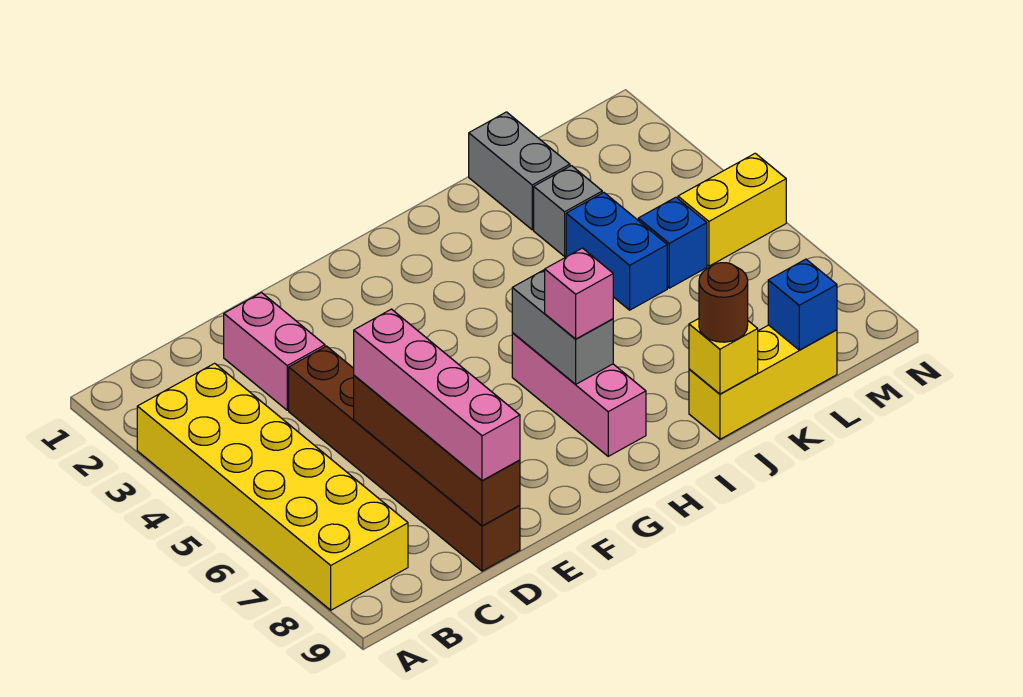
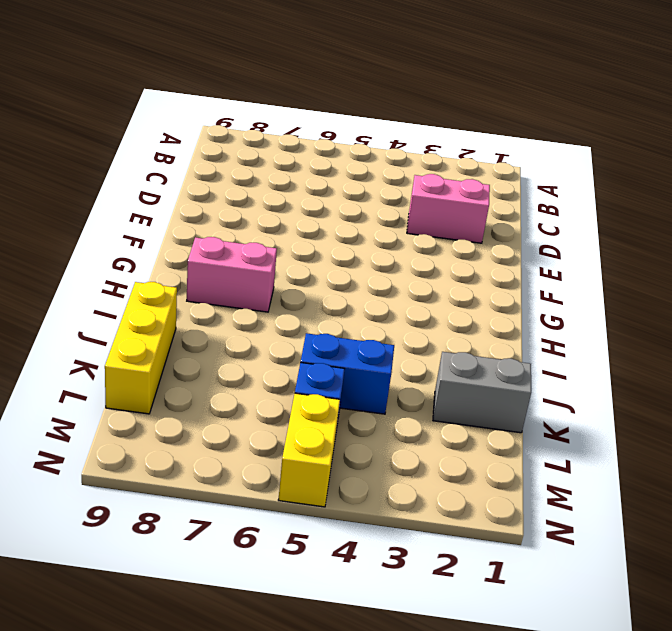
pink 1x2 brick [187,237,277,312] -> pink 1x3 brick [512,333,646,456]
none -> yellow 2x6 brick [137,363,408,610]
none -> brown 1x6 brick [289,346,520,571]
none -> grey 1x1 brick [534,166,602,256]

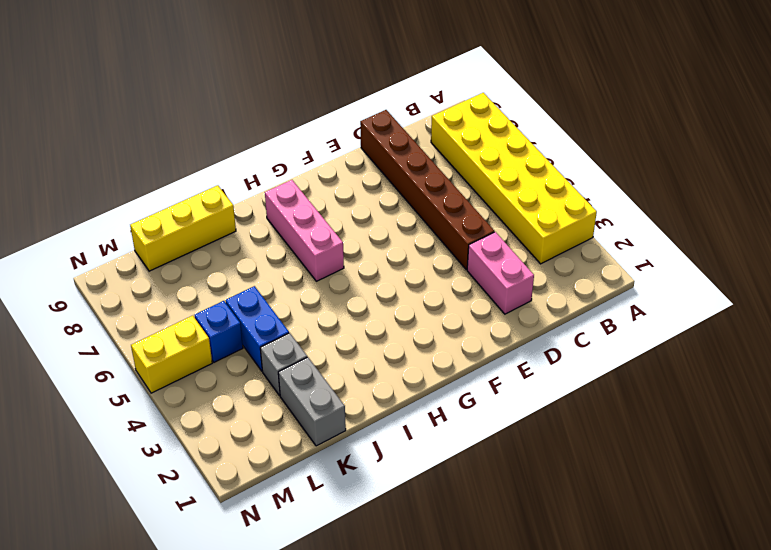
none -> brown 1x4 brick [354,375,520,526]
none -> grey 1x2 brick [512,270,613,384]
none -> yellow 1x1 brick [689,319,758,394]

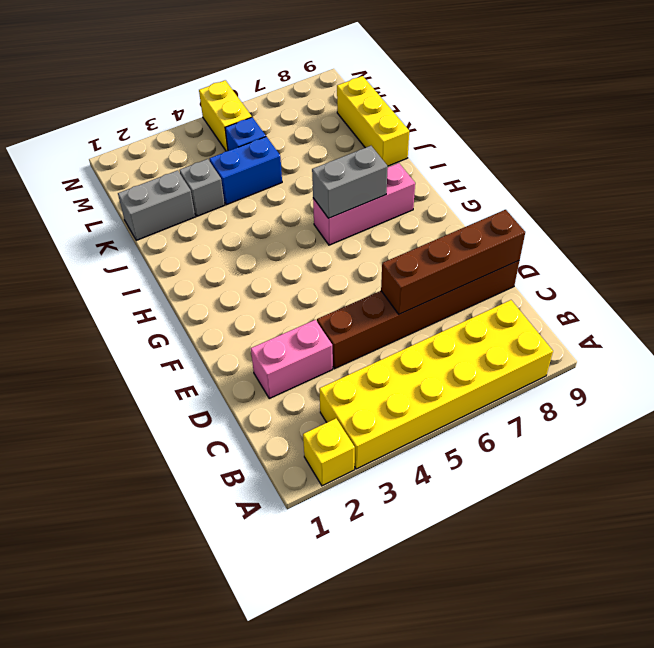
yellow 1x1 brick [303,419,355,486] -> yellow 1x1 brick moved to [689,319,758,394]
none -> blue 1x1 brick [768,259,837,350]
none -> pink 1x4 brick [354,309,520,481]
none -> pink 1x1 brick [545,248,613,339]

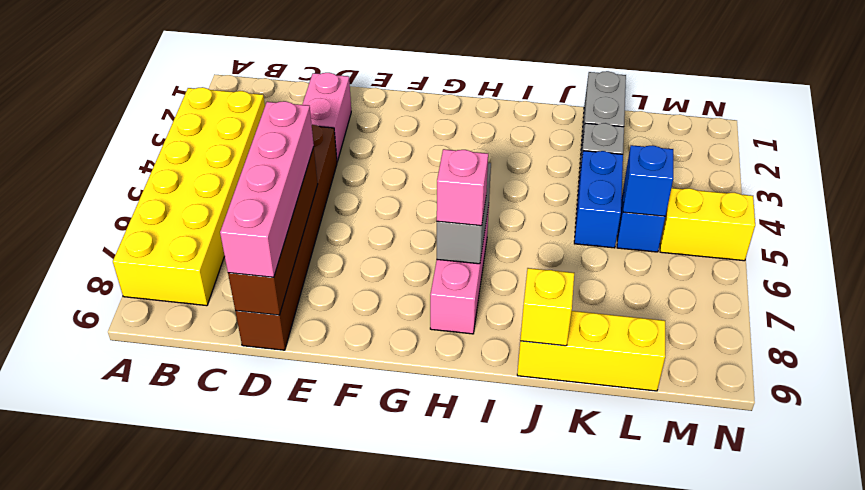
blue 1x1 brick [623,145,673,216] -> blue 1x1 brick moved to [768,259,837,350]
none -> brown 1x1 round brick [699,263,748,342]

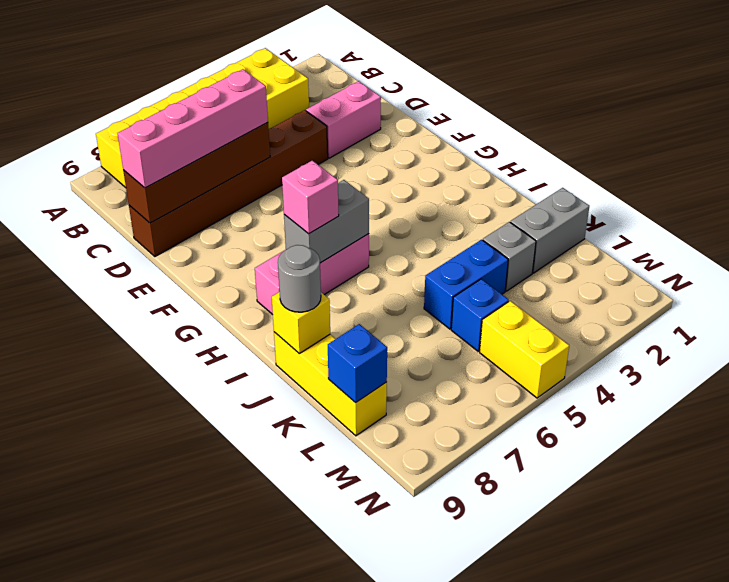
grey 1x1 round brick [278,245,321,312] -> brown 1x1 round brick [699,263,748,342]

